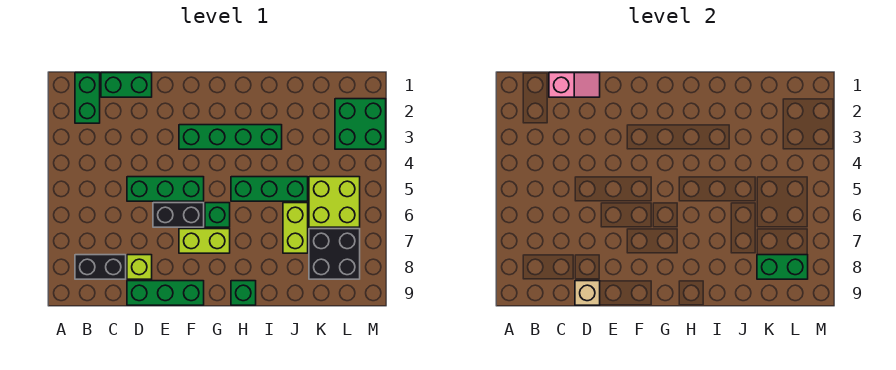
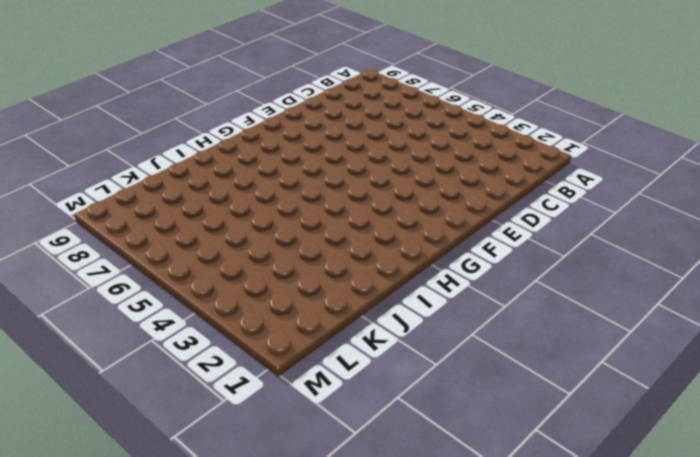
none -> green 1x2 brick [75,73,100,123]
none -> black 1x2 brick [75,255,126,279]
none -> green 1x2 brick [101,73,152,97]

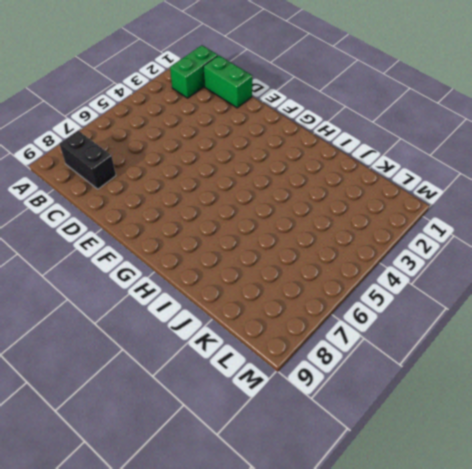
none -> green 1x3 brick [127,177,204,201]
none -> lime 1x1 brick [127,255,152,279]
none -> green 1x3 brick [127,281,204,305]

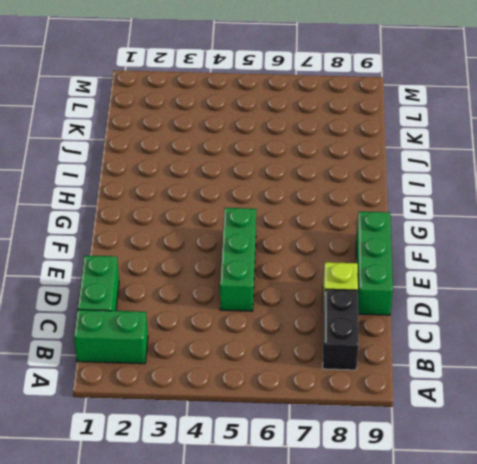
none -> black 1x2 brick [153,203,204,227]
none -> green 1x4 brick [179,125,282,149]
none -> lime 1x2 brick [179,229,230,253]

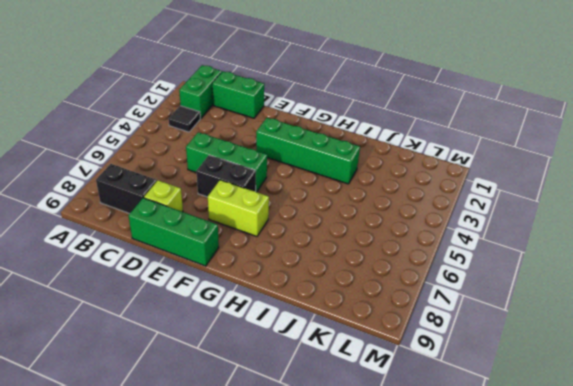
black 1x1 tile [168,106,200,132] -> none
none -> green 1x1 brick [205,203,230,227]
none -> green 1x3 brick [231,177,308,201]
none -> green 1x1 brick [231,281,256,305]

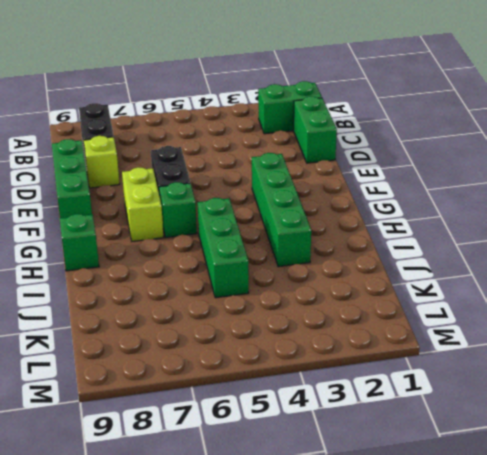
none -> green 1x3 brick [127,177,204,201]
none -> lime 1x2 brick [283,203,308,253]
none -> lime 2x2 brick [309,177,360,227]

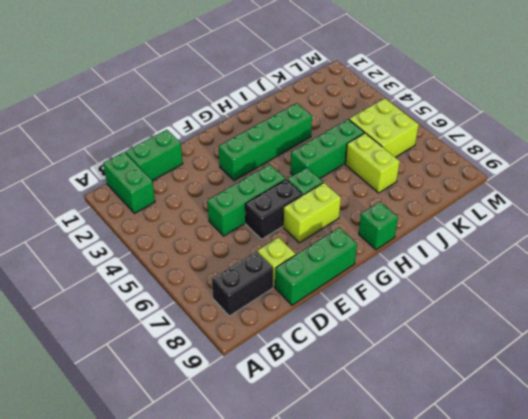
none -> black 2x2 brick [309,229,360,279]
none -> green 2x2 brick [335,99,386,149]
none -> pink 1x2 slope [549,73,600,97]

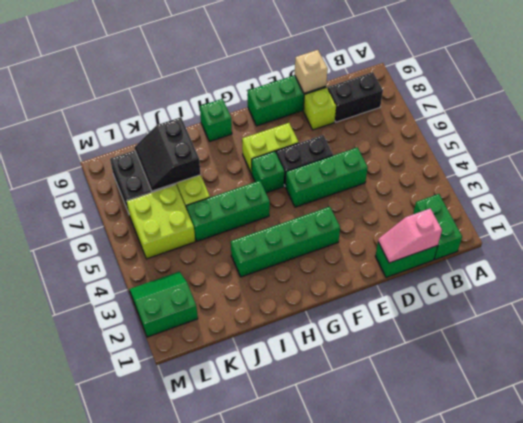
black 2x2 slope [134,117,201,191] -> green 1x2 brick [757,255,808,279]
green 2x2 slope [129,272,198,337] -> green 2x2 brick [335,99,386,149]

